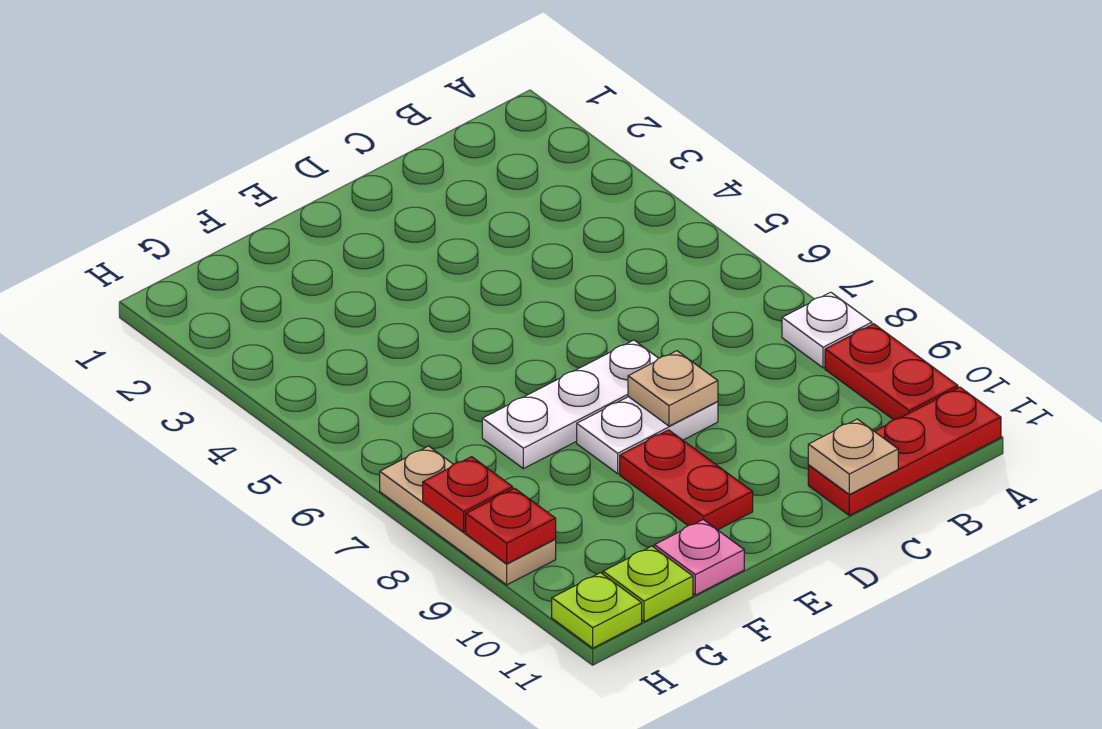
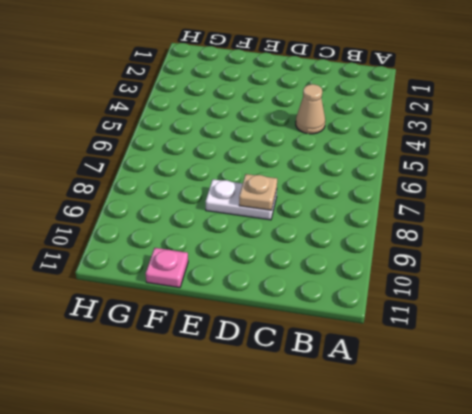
tan 1x1 cone [296,84,325,134] -> none
none -> white 1x1 plate [782,292,872,368]
none -> red 1x2 plate [825,324,958,420]
none -> red 1x3 plate [808,387,1001,516]

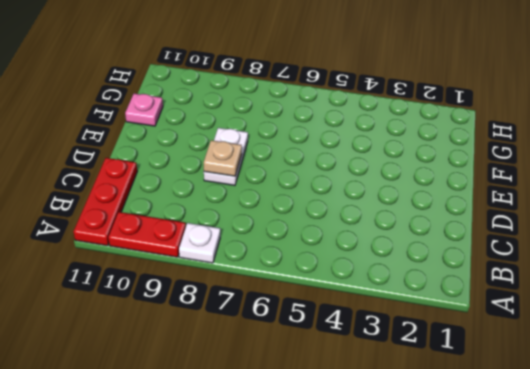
none -> white 1x3 plate [482,340,659,469]
none -> red 1x2 plate [620,430,753,530]
none -> lime 1x1 plate [603,546,693,622]

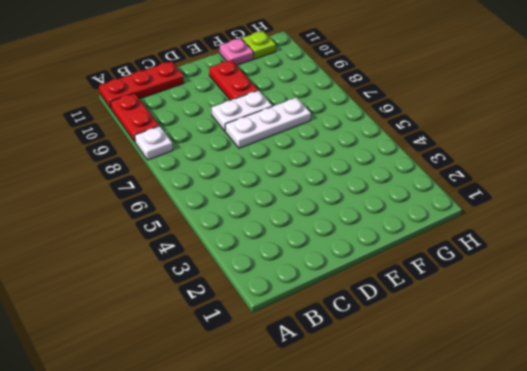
none -> tan 1x3 plate [380,446,556,585]
none -> lime 1x1 plate [552,573,642,648]
none -> tan 1x1 plate [808,419,898,494]

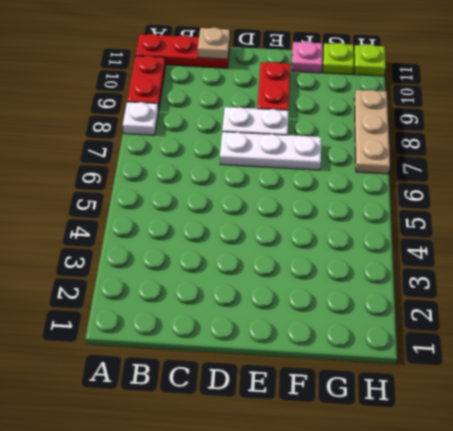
none -> tan 1x1 plate [628,351,718,426]
none -> red 1x1 plate [423,457,513,532]
none -> red 1x1 plate [466,488,556,564]

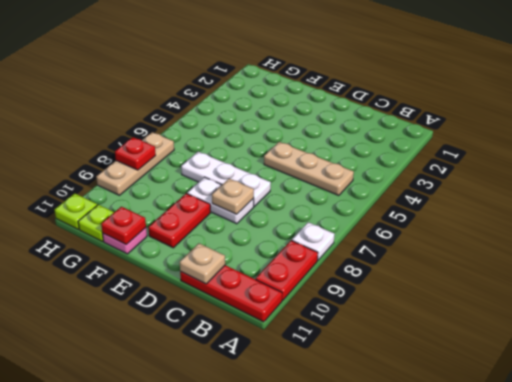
tan 1x3 plate [264,142,354,196] -> none
red 1x1 plate [101,207,146,245] -> red 1x1 plate moved to [466,488,556,564]

